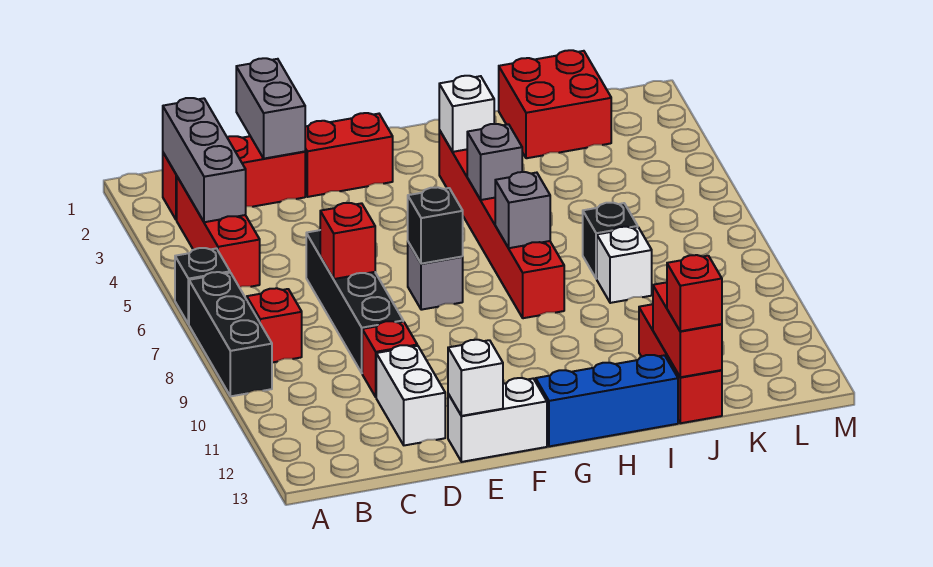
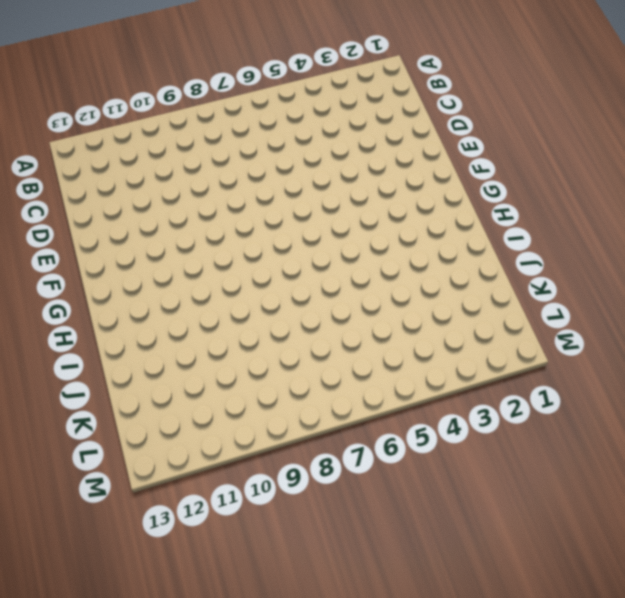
none -> black 1x1 brick [175,248,230,324]
none -> black 1x3 brick [189,272,272,396]
none -> red 1x3 brick [163,136,305,220]

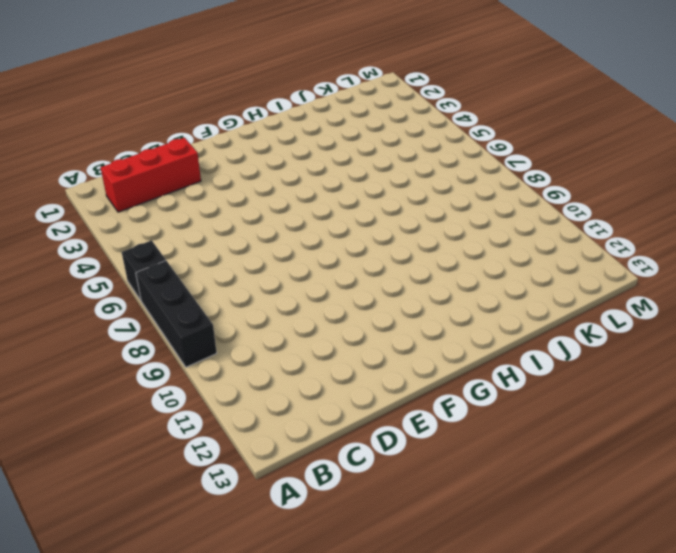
none -> red 1x3 brick [177,177,260,287]
none -> red 1x1 brick [247,288,302,363]
none -> black 1x4 brick [306,230,403,373]

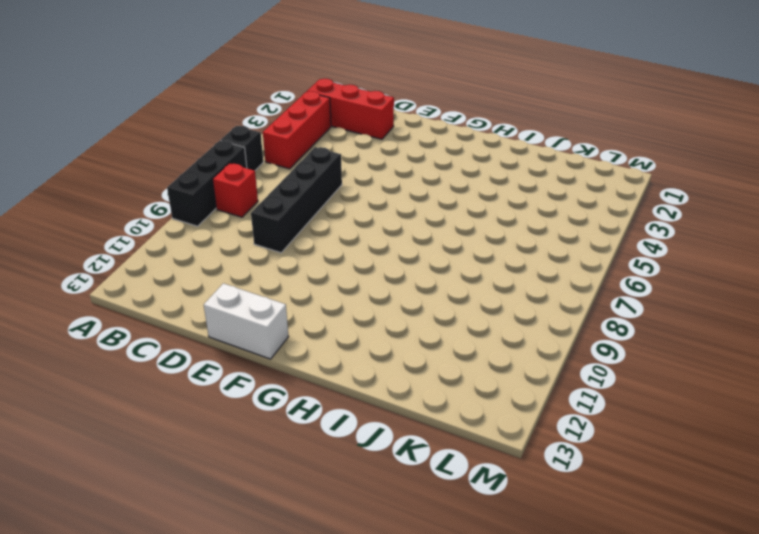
none -> red 1x1 brick [362,321,417,397]
none -> white 1x2 brick [376,345,445,445]
none -> red 1x2 brick [305,113,393,197]

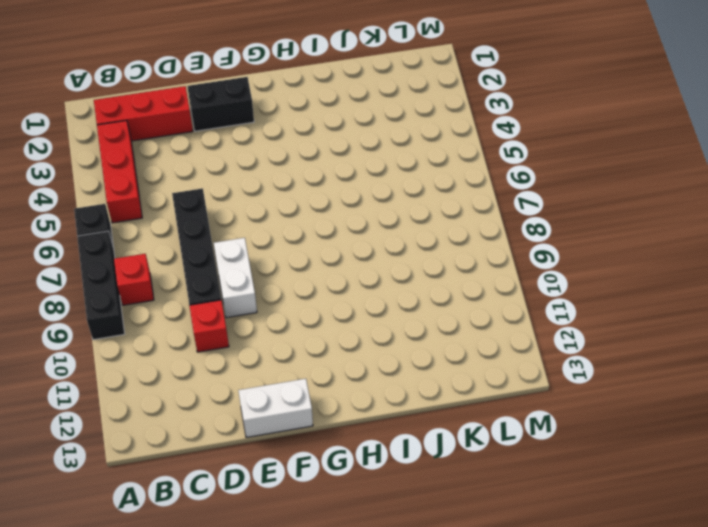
black 1x2 brick [187,77,254,131] -> red 1x2 brick [305,113,393,197]
white 1x2 brick [214,238,257,318] -> white 1x2 brick moved to [376,345,445,445]
none -> grey 1x1 brick [408,242,463,310]
none -> blue 1x3 brick [536,355,678,446]
none -> red 1x6 brick [439,130,564,318]

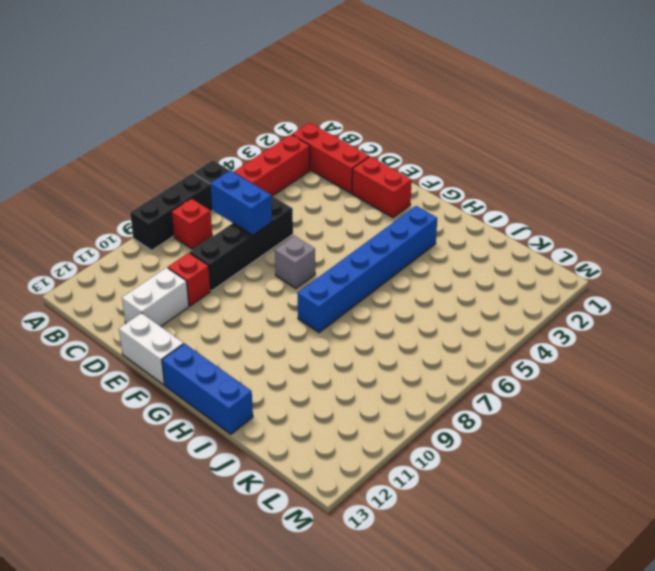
blue 1x2 brick [210,170,272,235] -> red 1x1 brick [320,203,375,279]
blue 1x6 brick [298,206,437,332] -> red 1x6 brick [439,130,564,318]
none -> red 2x2 brick [499,50,611,158]
none -> black 1x1 brick [583,203,638,279]
none -> white 1x1 brick [597,227,652,303]

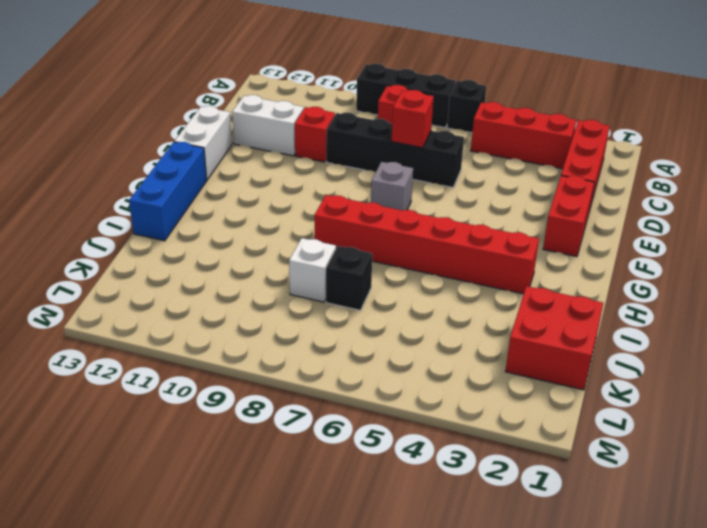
none -> red 1x3 brick [639,304,722,423]
none -> grey 1x3 brick [163,98,246,222]
none -> grey 1x2 brick [236,58,305,159]

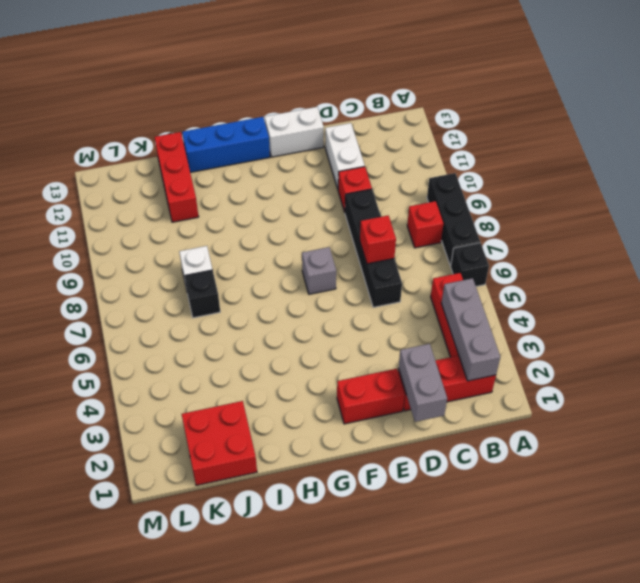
none -> red 1x6 brick [439,130,564,318]
none -> white 1x1 brick [448,340,503,416]
none -> black 1x1 brick [408,187,463,264]

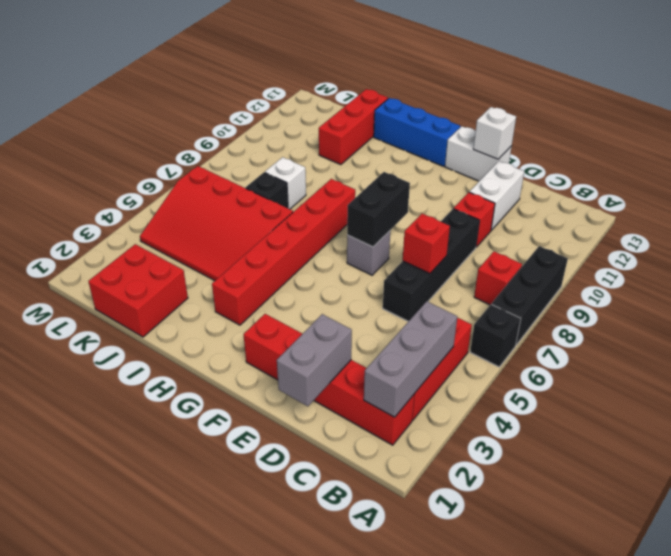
black 1x2 brick [347,172,410,247] -> black 1x1 brick [408,187,463,264]
red 3x4 slope [140,166,293,281] -> none
none -> white 1x1 brick [439,76,494,152]
none -> grey 1x1 brick [467,124,522,200]
none -> grey 1x1 brick [495,172,550,248]

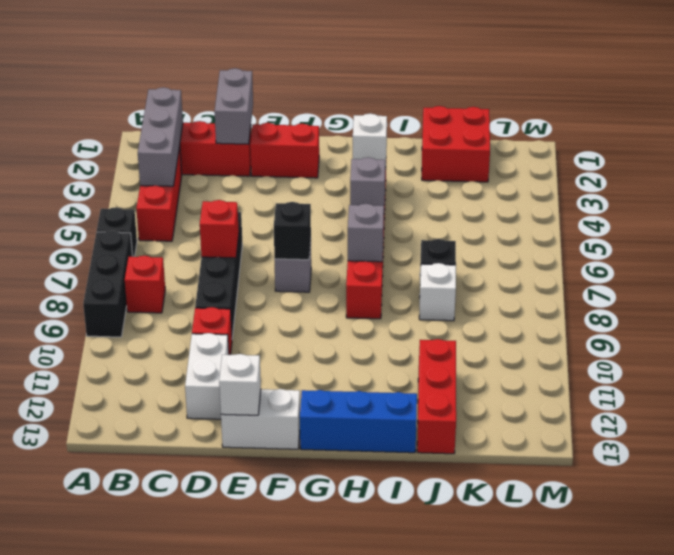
none -> red 1x2 brick [653,282,722,377]
none -> red 1x1 brick [667,255,722,331]

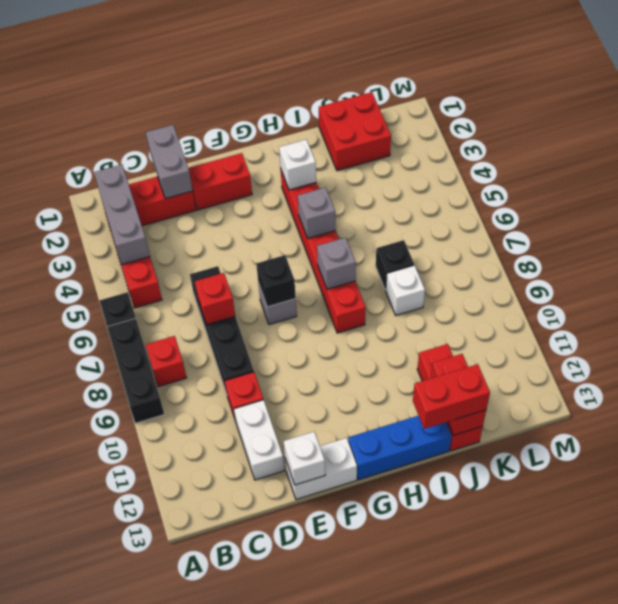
red 1x2 brick [413,364,490,429] -> red 1x1 brick [667,255,722,331]

